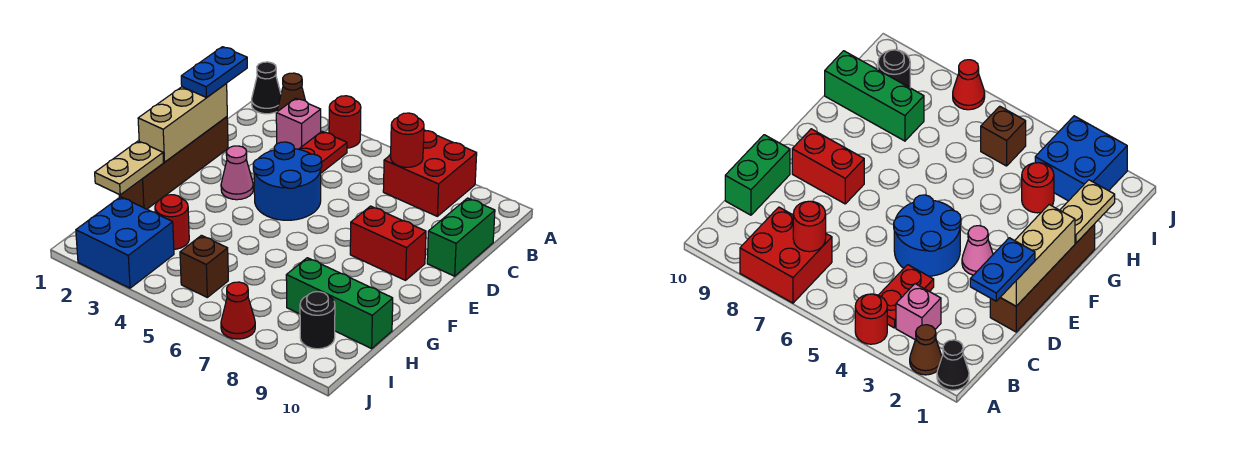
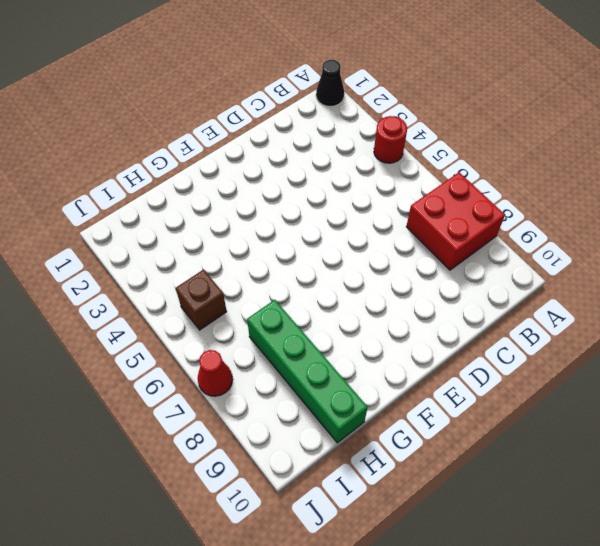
green 1x4 brick [247,300,368,443] -> green 1x3 brick [286,258,393,349]
none -> brown 1x1 cone [277,73,305,112]
none -> pink 1x1 brick [276,98,321,149]
none -> red 1x2 plate [299,132,347,173]

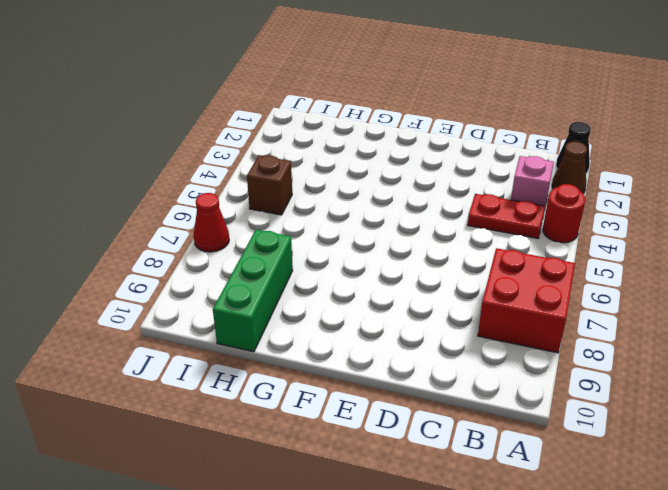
none -> green 1x2 brick [427,198,495,276]
none -> brown 1x4 brick [119,117,228,209]
none -> blue 2x2 round brick [253,142,322,220]

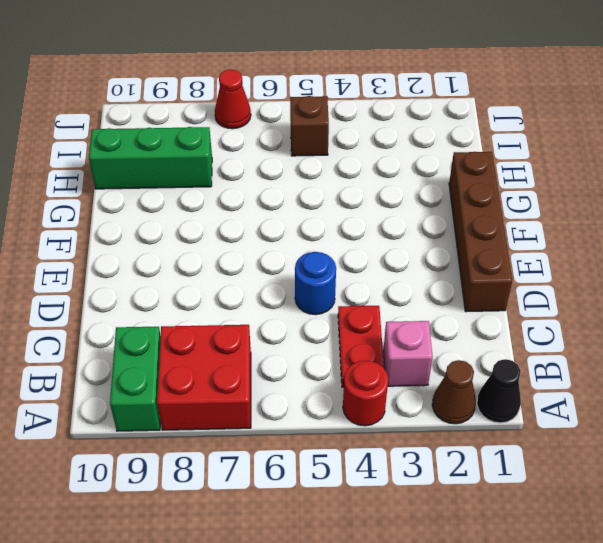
green 1x2 brick [110,327,161,431] -> green 1x2 brick moved to [427,198,495,276]
blue 1x1 round brick [295,252,336,315] -> blue 2x2 round brick [253,142,322,220]
none -> pink 1x1 cone [221,146,253,200]
none -> red 1x2 brick [350,206,426,280]
none -> red 1x1 round brick [155,195,189,249]

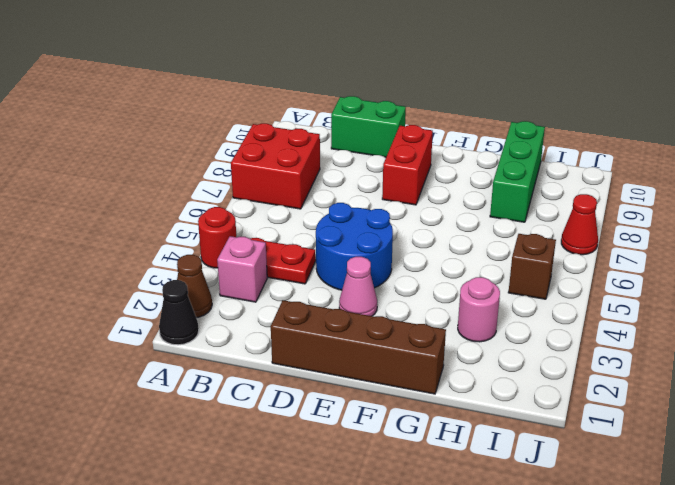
pink 1x1 round brick [458,277,500,342] -> red 1x1 round brick [155,195,189,249]
none -> blue 2x2 brick [76,197,174,288]
none -> black 1x1 round brick [300,292,335,349]
none -> red 1x1 round brick [391,113,424,167]

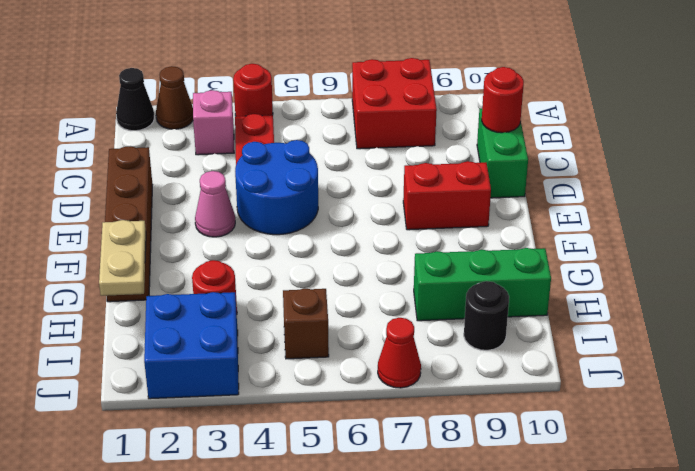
red 1x1 round brick [482,67,524,133] -> red 1x1 round brick moved to [391,113,424,167]
none -> tan 1x3 brick [138,84,227,162]
none -> blue 1x2 plate [181,47,247,98]

